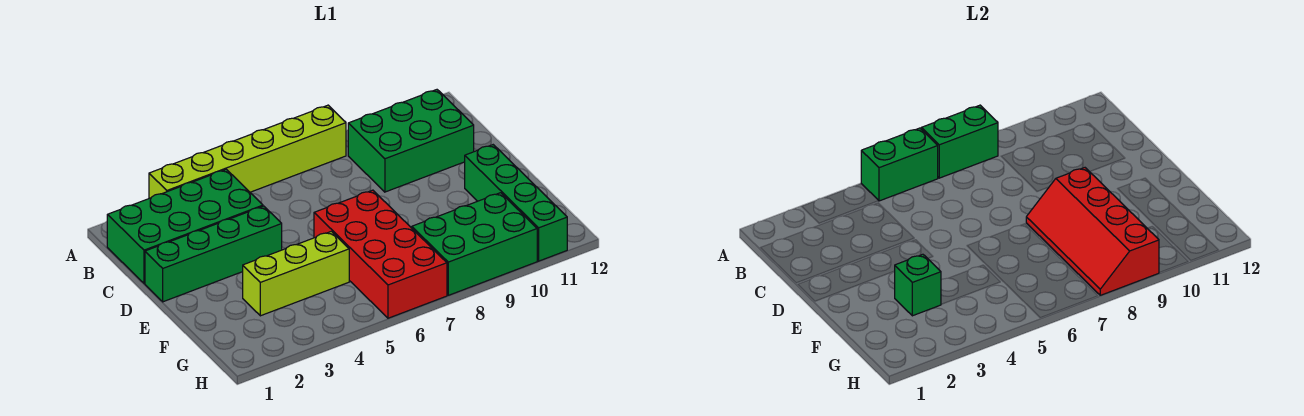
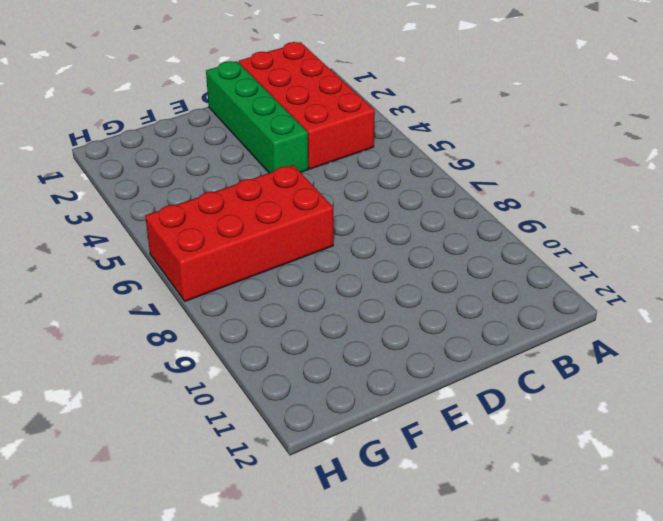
red 2x4 brick [239,42,375,169] -> green 2x4 brick [107,169,263,283]
none -> lime 1x6 brick [149,105,346,198]
none -> green 2x3 brick [348,90,474,192]
none -> green 1x4 brick [465,145,567,261]

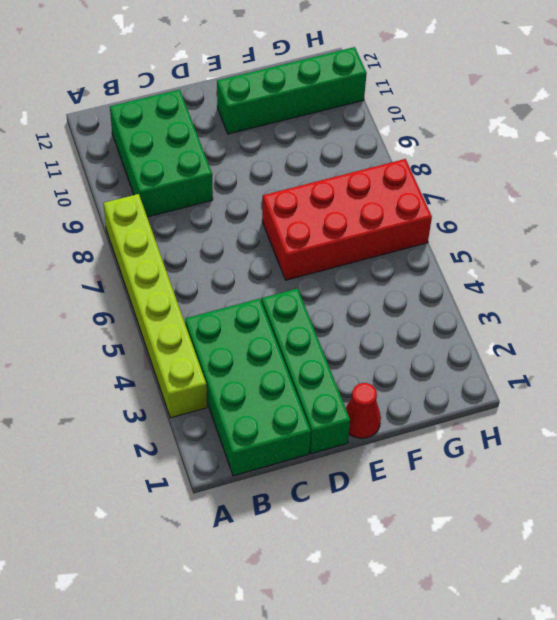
red 1x1 cone [346,383,381,438] -> none
none -> lime 1x3 brick [243,231,349,316]
none -> green 2x3 brick [412,193,537,295]
none -> green 1x2 brick [861,128,938,201]

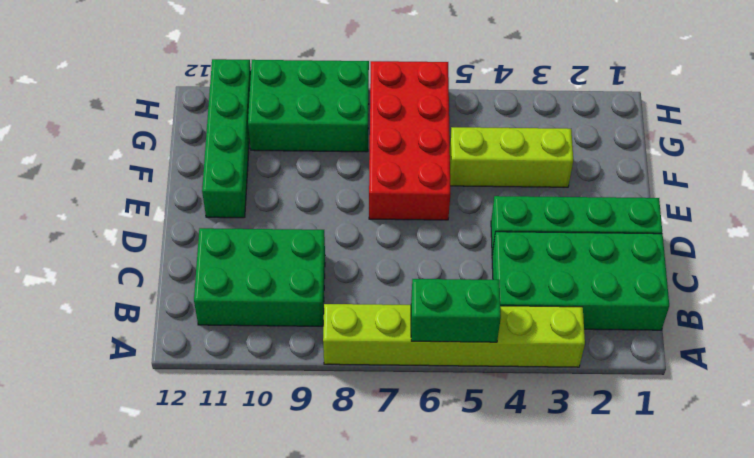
none -> green 1x2 brick [921,105,998,178]
none -> red 2x4 slope [1026,168,1159,295]
none -> green 1x1 brick [895,254,941,316]

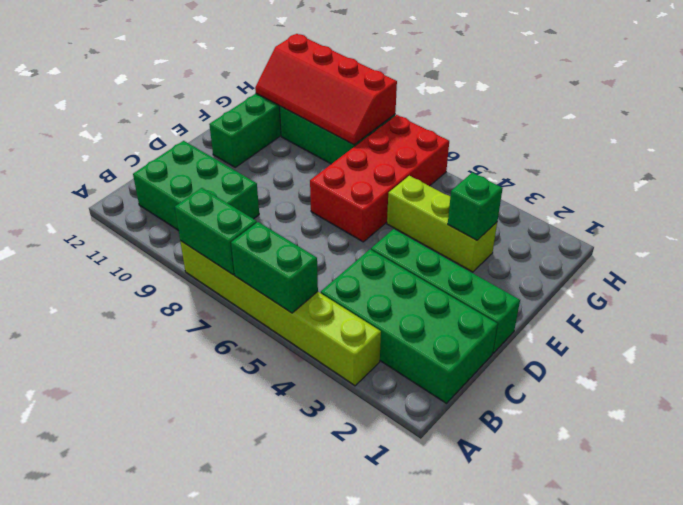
red 2x4 slope [255,34,397,145] -> red 2x4 slope turned to [1026,168,1159,295]

